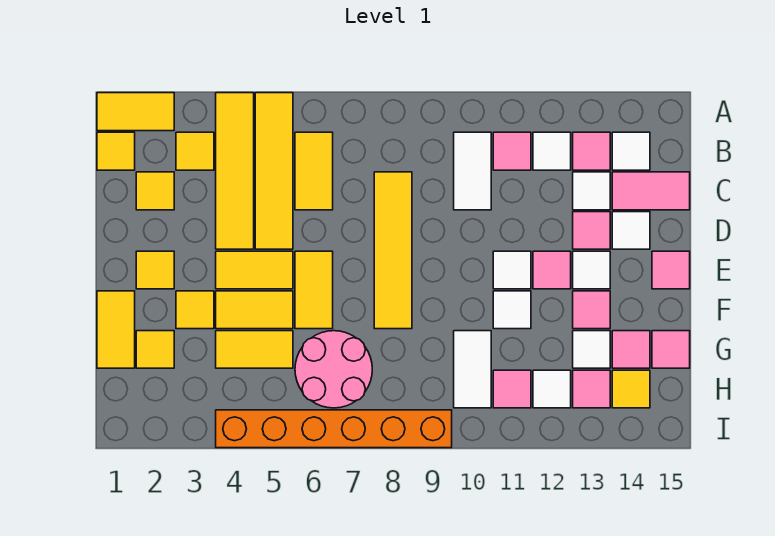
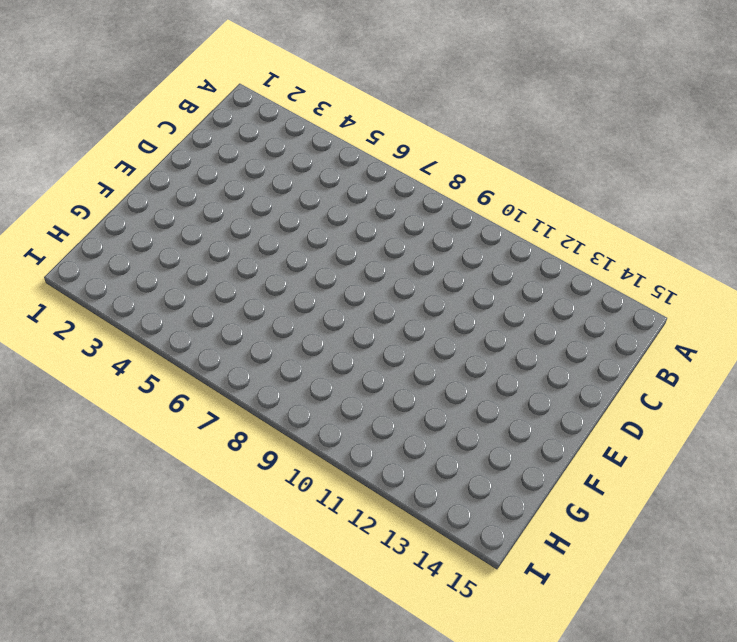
none -> yellow 1x2 tile [97,93,174,131]
none -> yellow 1x4 tile [216,93,254,249]
none -> yellow 1x4 tile [255,93,293,249]
none -> yellow 1x1 tile [97,132,135,170]

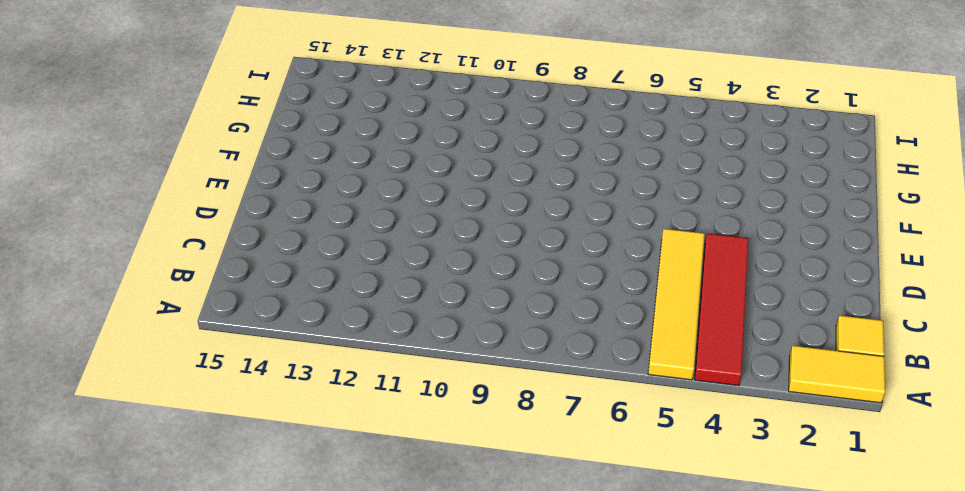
red 1x4 tile [695,234,748,386] -> yellow 1x4 tile [216,93,254,249]
none -> yellow 1x1 tile [176,132,214,170]
none -> yellow 1x2 tile [295,132,333,210]
none -> white 1x2 tile [454,132,491,210]
none -> pink 1x1 tile [493,132,531,170]

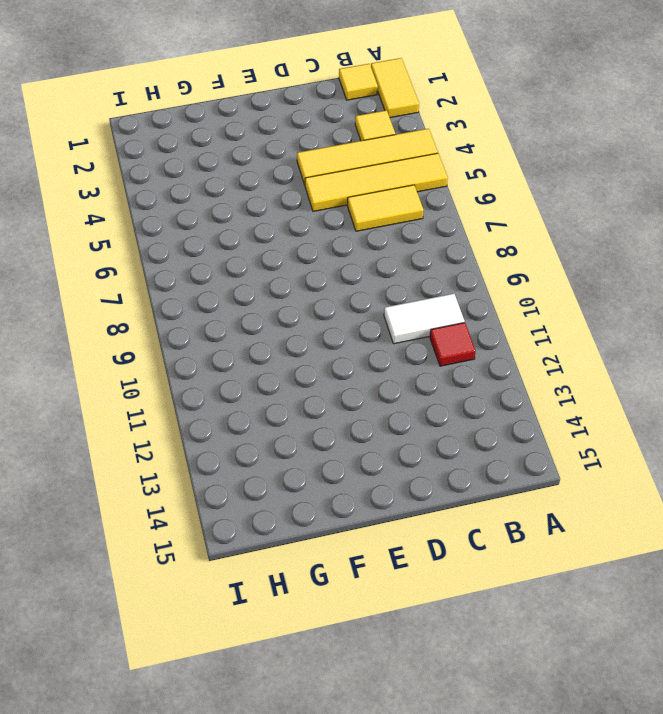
red 1x1 tile [430,322,476,366] -> pink 1x1 tile [493,132,531,170]
none -> white 1x1 tile [533,132,571,170]
none -> pink 1x1 tile [573,132,610,170]
none -> white 1x1 tile [612,132,650,170]
none -> yellow 1x1 tile [136,172,174,210]

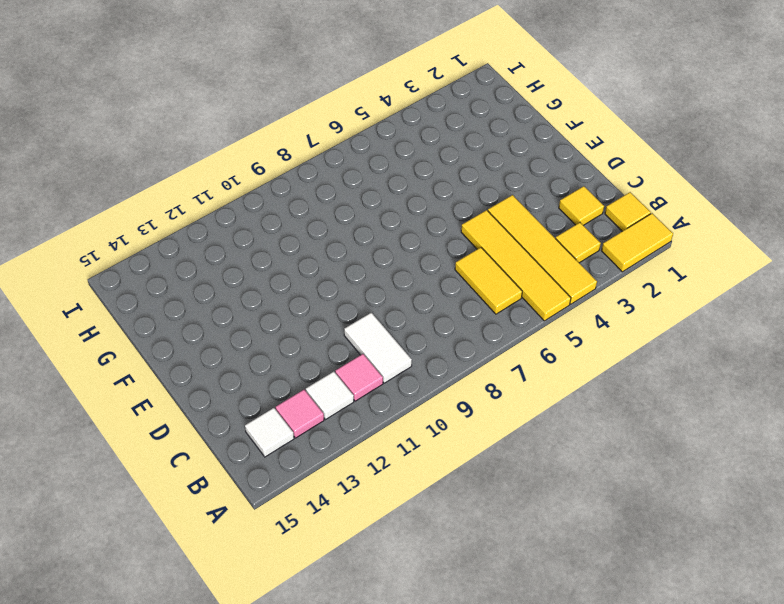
none -> yellow 1x4 tile [374,172,412,329]
none -> white 1x1 tile [573,172,610,210]
none -> pink 1x2 tile [612,172,690,210]
none -> pink 1x1 tile [573,212,610,249]

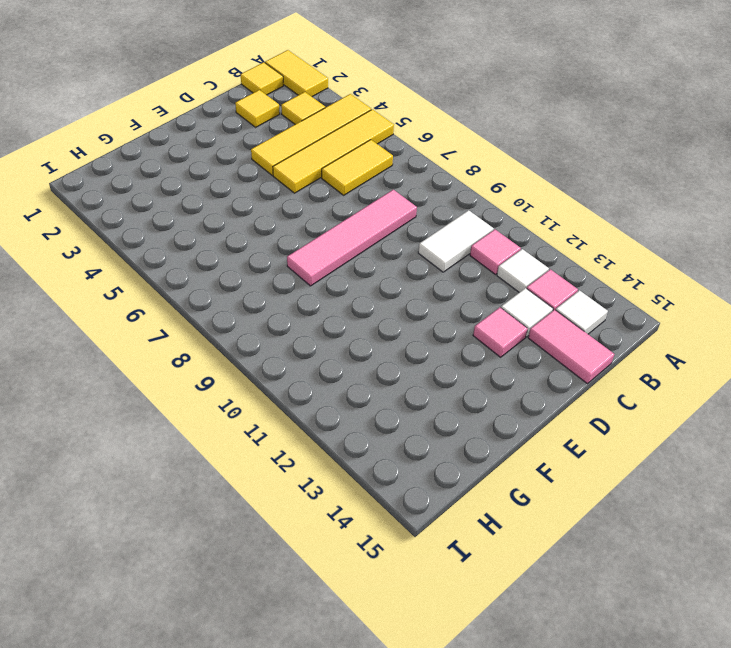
pink 1x4 tile [287,190,417,286] -> yellow 1x4 tile [374,172,412,329]
none -> white 1x1 tile [612,212,650,249]
none -> yellow 1x1 tile [136,251,174,289]
none -> yellow 1x2 tile [216,251,293,289]
none -> yellow 1x2 tile [295,251,333,329]

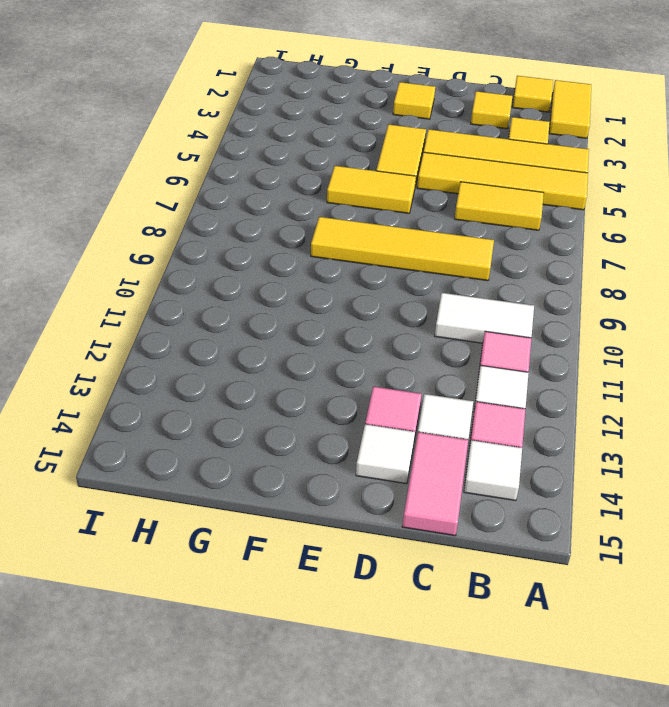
none -> white 1x1 tile [493,251,531,289]
none -> pink 1x1 tile [533,251,571,289]
none -> white 1x1 tile [573,251,610,289]
none -> pink 1x1 tile [652,251,690,289]

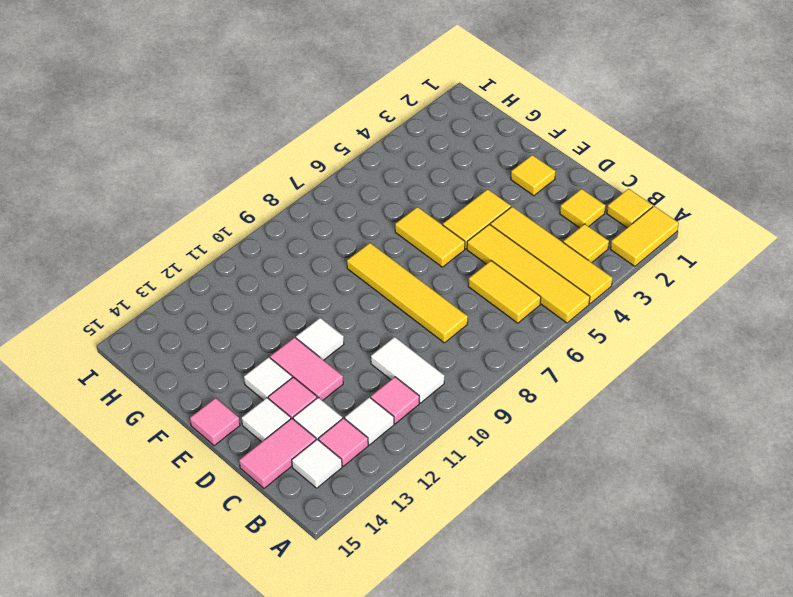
pink 1x2 tile [270,337,343,401] -> pink 1x1 tile [533,251,571,289]
none -> yellow 1x2 tile [97,291,135,368]
none -> yellow 1x1 tile [176,291,214,329]
none -> yellow 1x2 tile [216,291,293,329]
none -> white 1x1 tile [493,291,531,329]

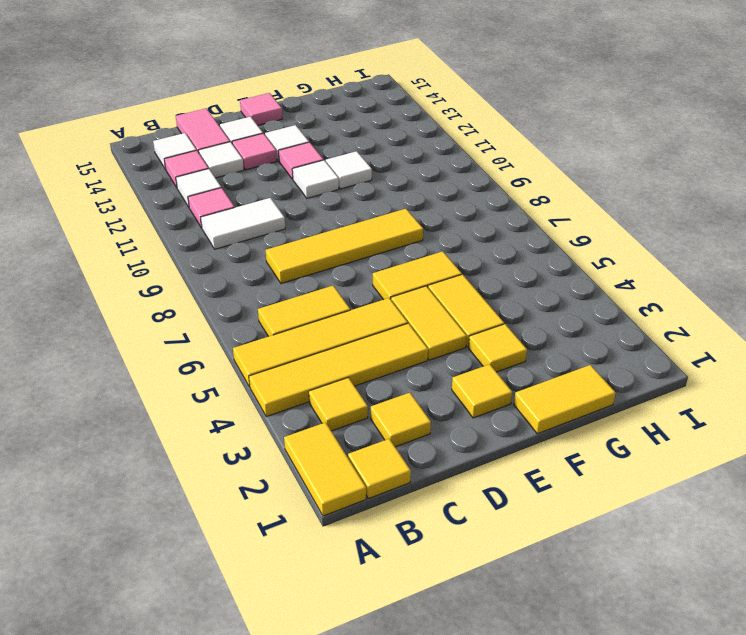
none -> pink 1x1 tile [573,291,610,329]
none -> yellow 1x1 tile [136,331,174,368]
none -> yellow 1x2 tile [216,331,293,368]
none -> pink 2x2 round brick [295,331,372,408]

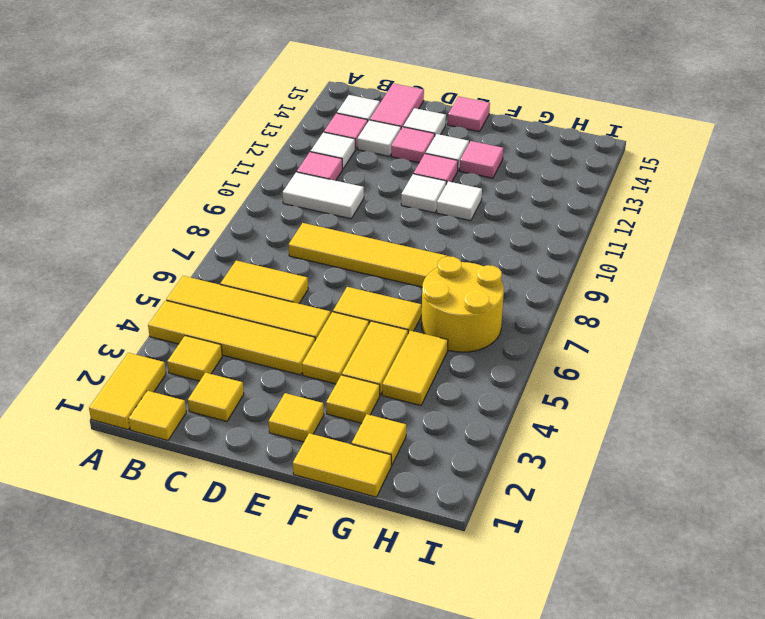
yellow 2x2 round brick [421,256,504,352] -> pink 2x2 round brick [295,331,372,408]
none -> white 1x2 tile [454,331,491,408]
none -> white 1x1 tile [573,331,610,368]
none -> pink 1x1 tile [612,331,650,368]
none -> pink 1x1 tile [652,331,690,368]

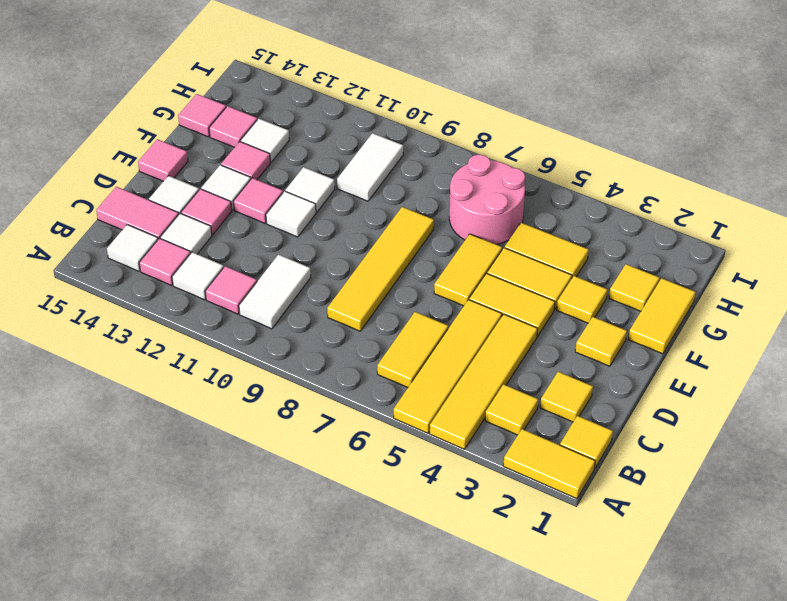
none -> pink 1x1 tile [493,370,531,408]
none -> white 1x1 tile [533,370,571,408]
none -> pink 1x1 tile [573,370,610,408]
none -> yellow 1x1 tile [612,370,650,408]

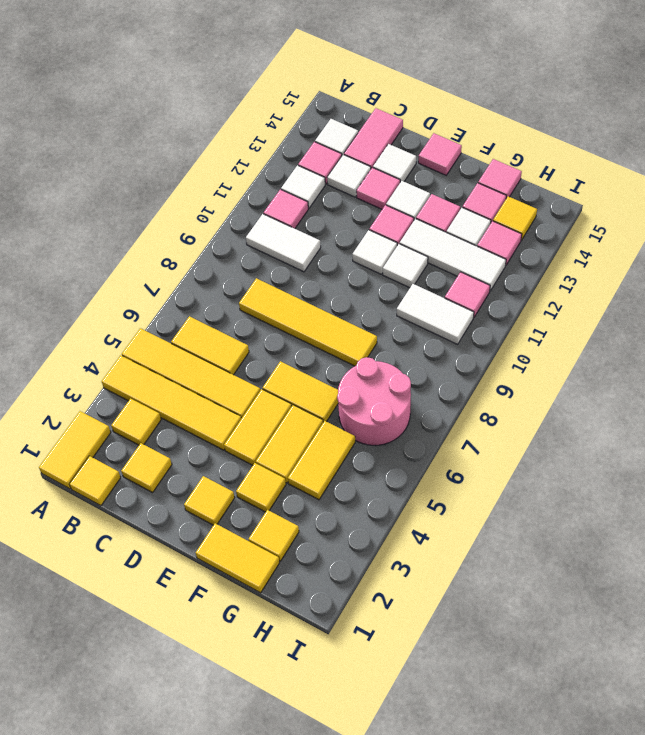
white 1x3 tile [400,219,506,291] -> white 1x1 tile [533,370,571,408]
none -> orange 1x6 brick [216,410,452,448]

